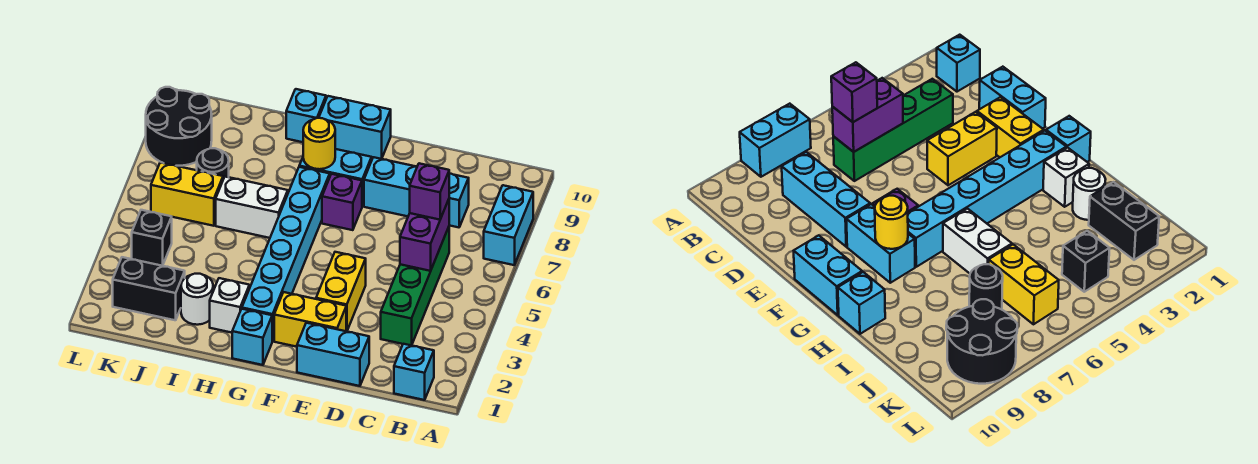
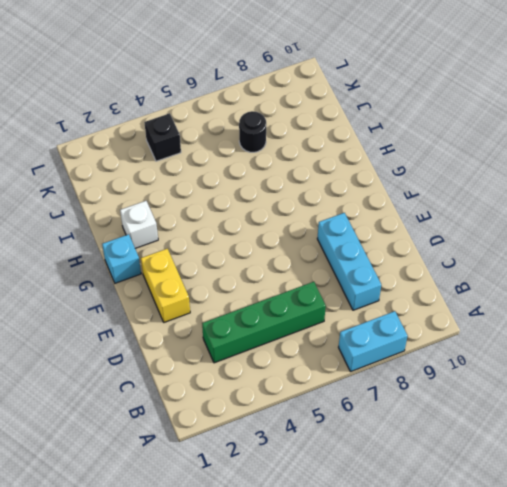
none -> cyan 1x1 brick [394,344,434,400]
none -> cyan 1x2 brick [297,323,369,386]
none -> yellow 1x2 brick [316,252,366,331]

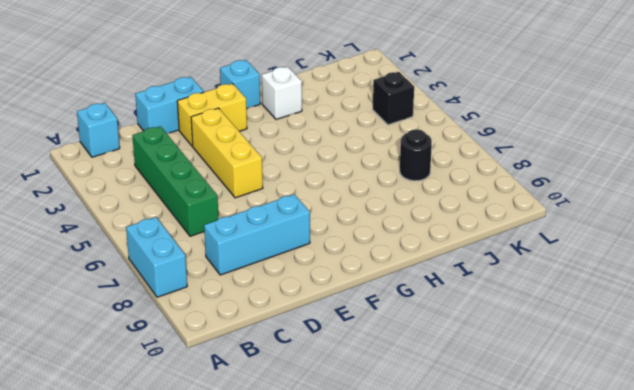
yellow 1x3 brick [191,108,263,198] -> yellow 1x2 brick [316,252,366,331]
none -> purple 1x1 brick [322,174,362,230]
none -> cyan 1x2 brick [299,149,372,206]
none -> cyan 1x2 brick [319,96,391,159]

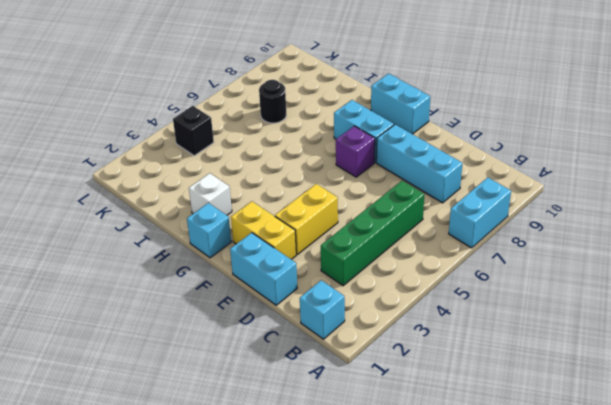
none -> cyan 1x6 brick [242,167,330,341]
none -> white 1x2 brick [216,177,288,238]
none -> cyan 1x1 brick [286,89,326,142]

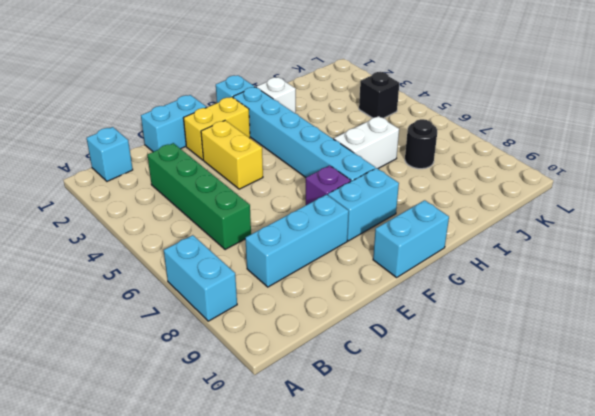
none -> cyan 1x1 brick [286,89,326,142]
none -> white 1x1 round brick [181,274,213,325]
none -> black 1x2 brick [113,257,185,320]

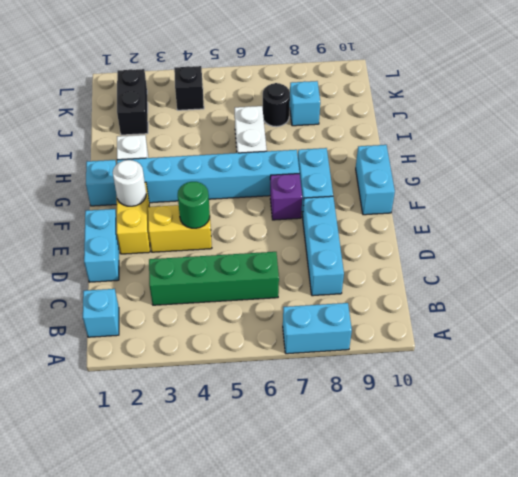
green 1x1 round brick [178,182,210,228] -> none
white 1x1 round brick [113,160,146,206] -> white 1x1 round brick moved to [181,274,213,325]
cyan 1x1 brick [290,81,320,126] -> cyan 1x1 brick moved to [286,89,326,142]
none -> yellow 1x2 brick [151,163,223,226]
none -> black 2x2 round brick [146,87,212,166]
none -> purple 1x2 brick [400,199,449,271]

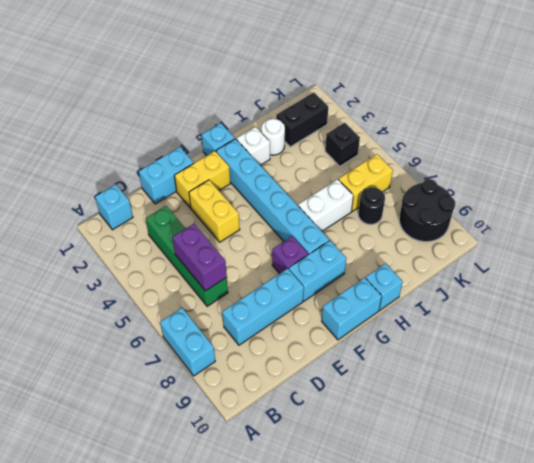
none -> yellow 1x1 round brick [303,118,335,169]
none -> purple 1x1 brick [410,163,449,220]

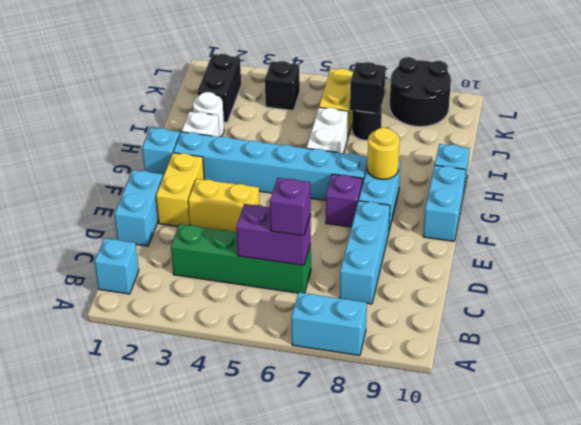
black 1x1 brick [350,62,386,114] -> none

